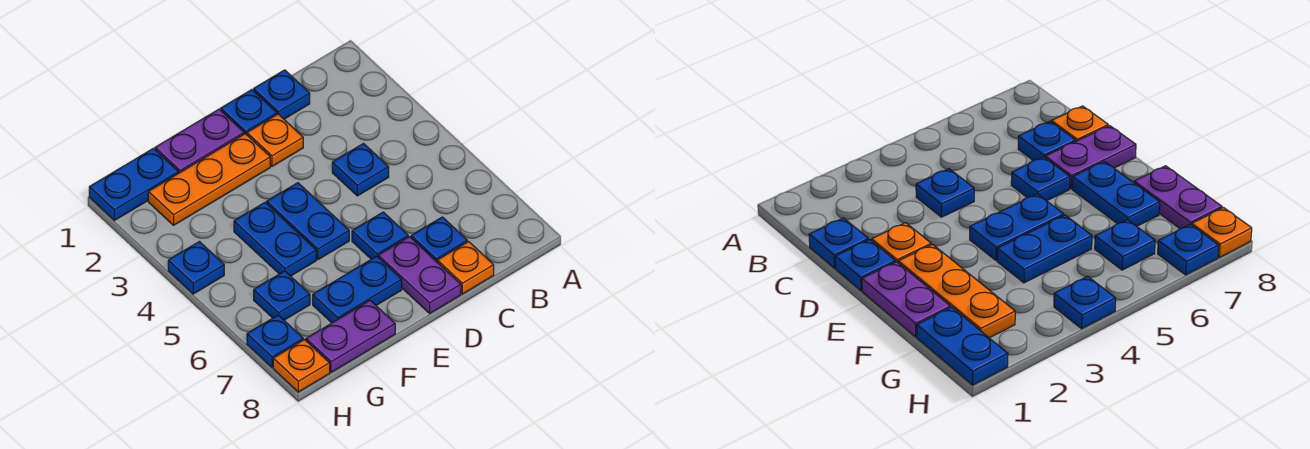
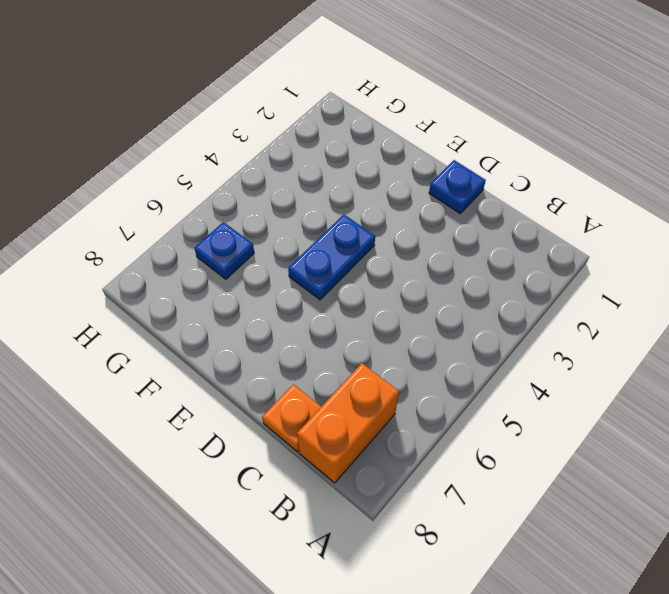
orange 1x2 brick [297,363,399,483] -> none
none -> blue 1x1 plate [254,70,310,119]
none -> blue 1x1 plate [332,144,389,196]
none -> blue 1x1 plate [411,217,467,262]

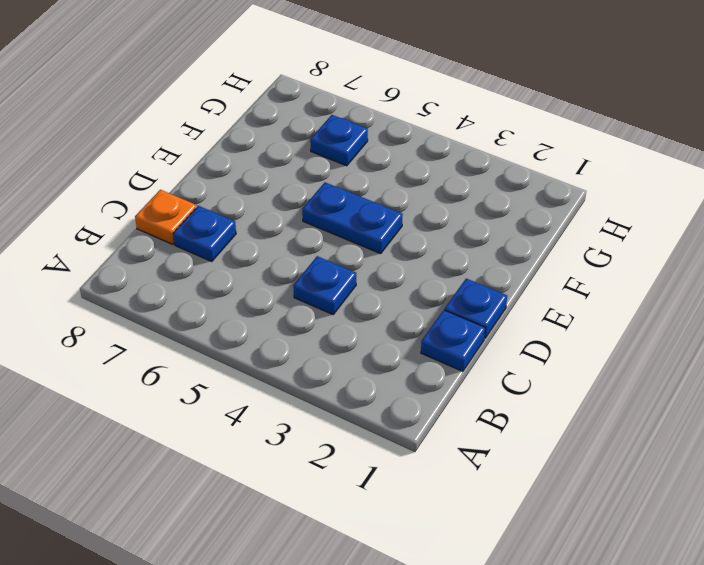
none -> orange 1x1 plate [247,114,303,166]
none -> blue 1x1 plate [352,212,408,259]
none -> purple 1x2 plate [378,237,461,313]

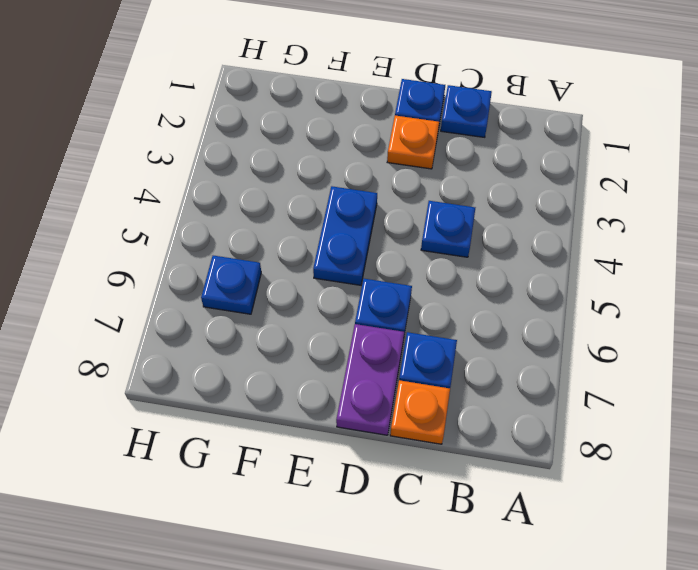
none -> purple 1x2 plate [155,109,244,173]
none -> orange 1x3 plate [148,134,270,225]
none -> blue 1x2 plate [313,256,402,323]

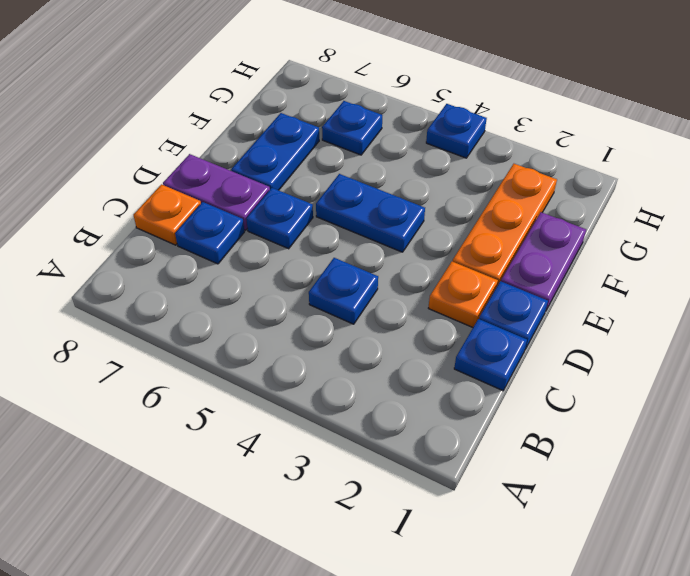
none -> blue 1x2 plate [234,203,316,276]
none -> purple 1x2 plate [306,300,395,372]
none -> blue 1x2 plate [89,148,178,220]

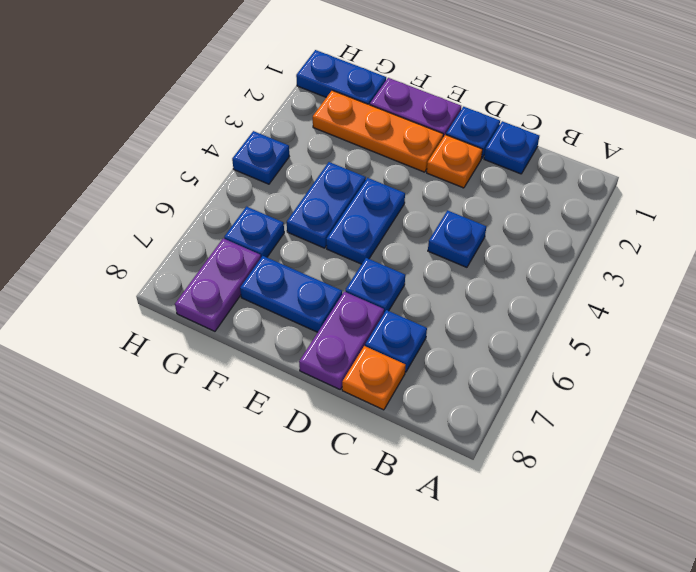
purple 1x2 plate [175,238,261,331] -> purple 1x2 plate turned to [306,300,395,372]
none -> blue 1x1 plate [247,315,303,368]
none -> orange 1x1 plate [273,340,330,392]

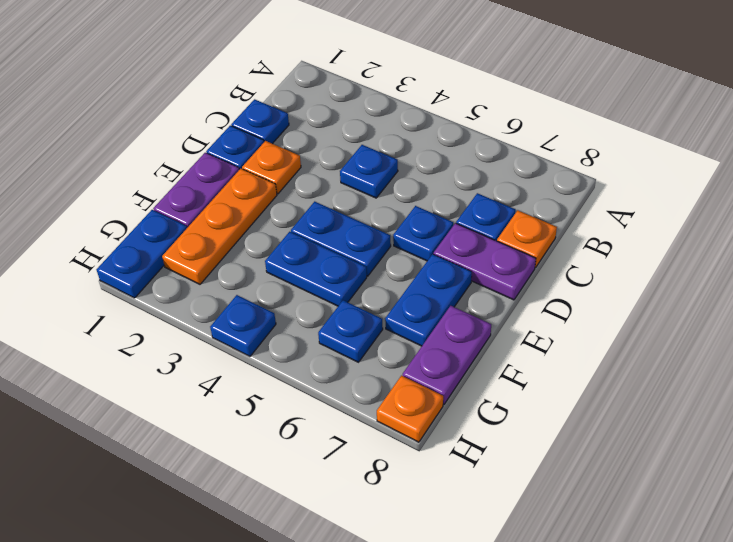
none -> blue 1x1 plate [247,315,303,368]

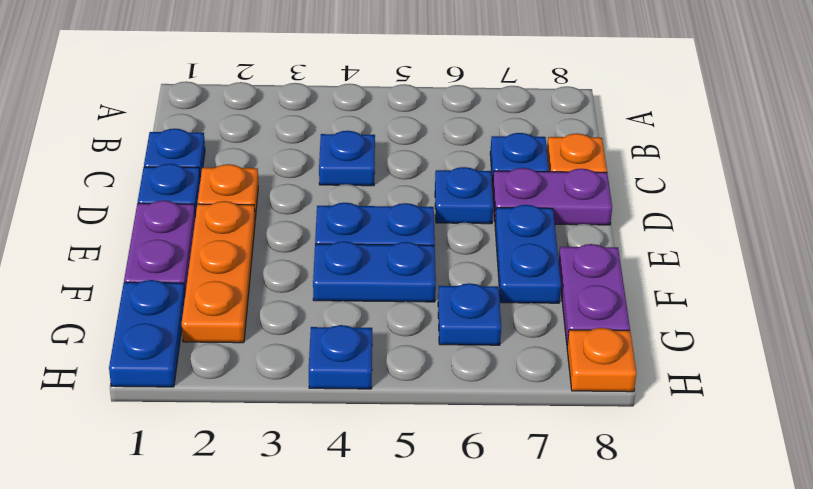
none -> blue 1x1 plate [247,315,303,368]

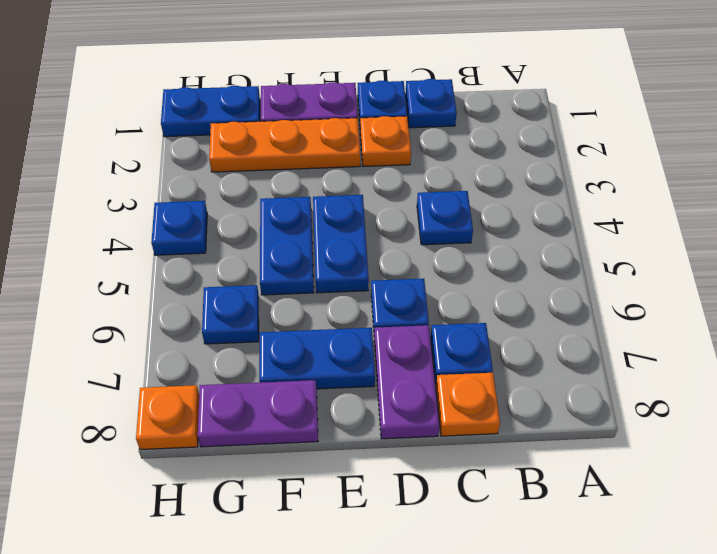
none -> blue 1x1 plate [247,315,303,368]

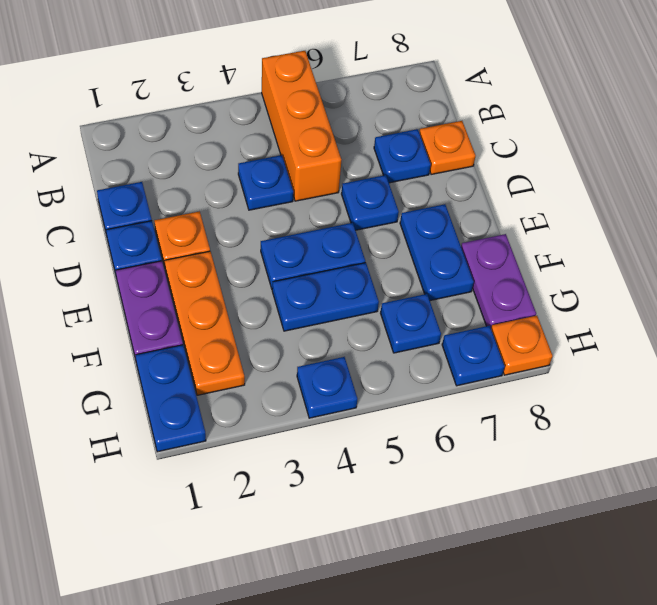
orange 1x3 brick [262,51,341,201] -> none
none -> purple 1x2 plate [378,237,461,313]

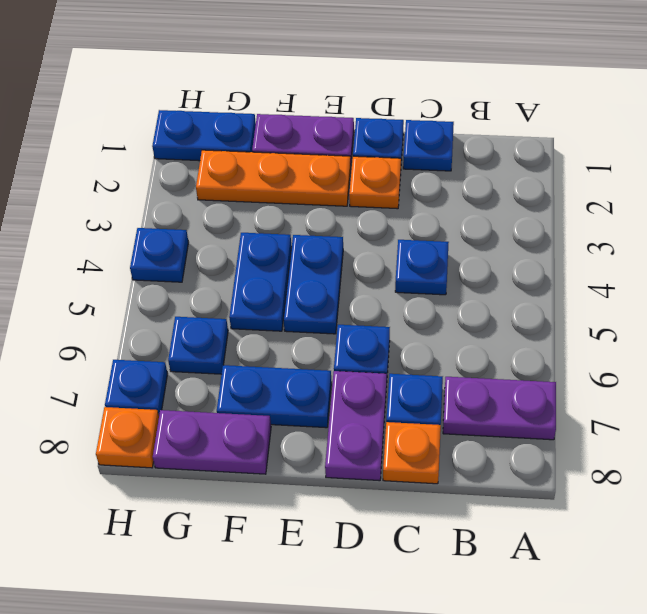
purple 1x2 plate [443,377,556,440] -> none

